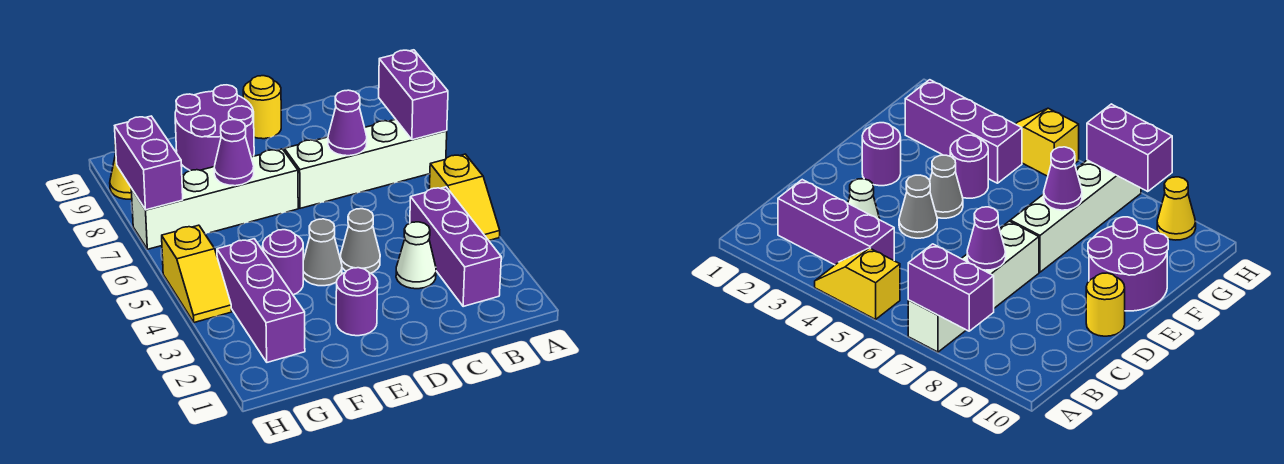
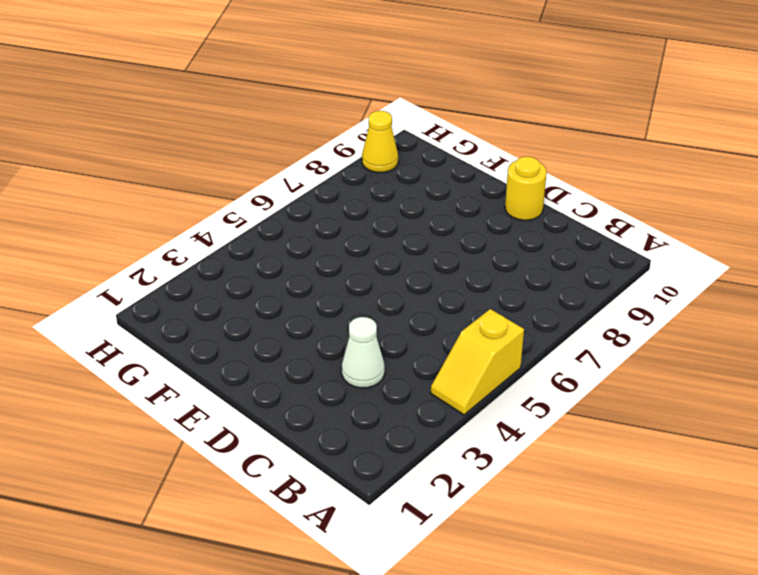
none -> white 1x4 brick [284,119,447,208]
none -> purple 1x3 brick [410,187,501,307]
none -> grey 1x1 cone [341,209,380,273]

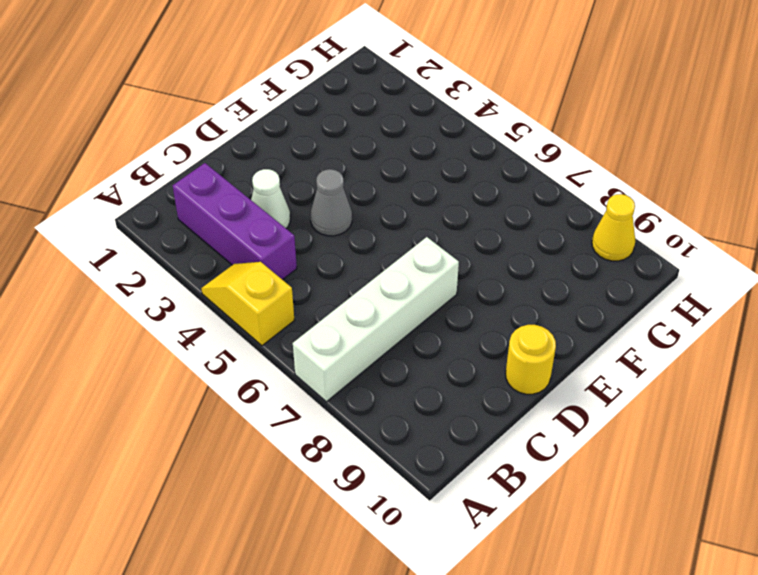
none -> purple 1x1 round brick [336,268,378,336]
none -> grey 1x1 cone [303,219,342,286]
none -> white 1x4 brick [131,149,298,249]

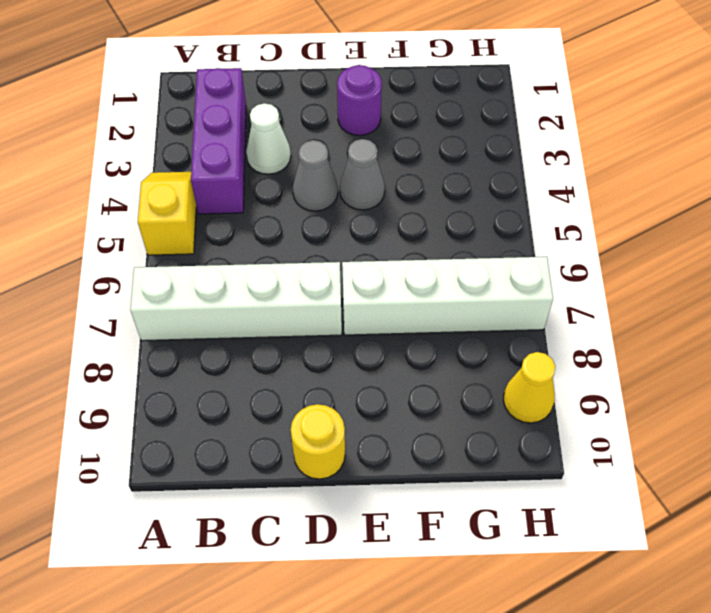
none -> purple 2x2 round brick [175,85,254,170]
none -> purple 1x1 round brick [263,230,303,295]
none -> purple 1x3 brick [217,239,305,362]

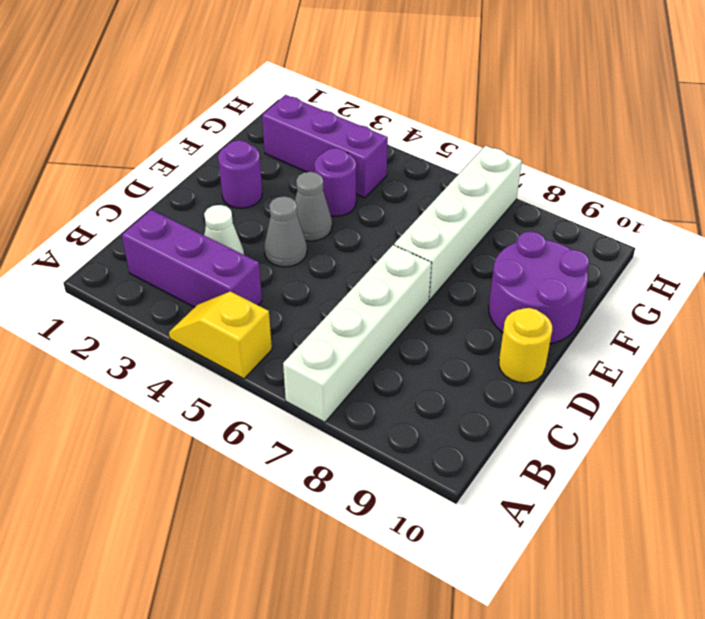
none -> yellow 1x2 slope [162,225,232,323]
none -> yellow 1x1 cone [110,144,132,199]
none -> purple 1x2 brick [379,50,448,140]

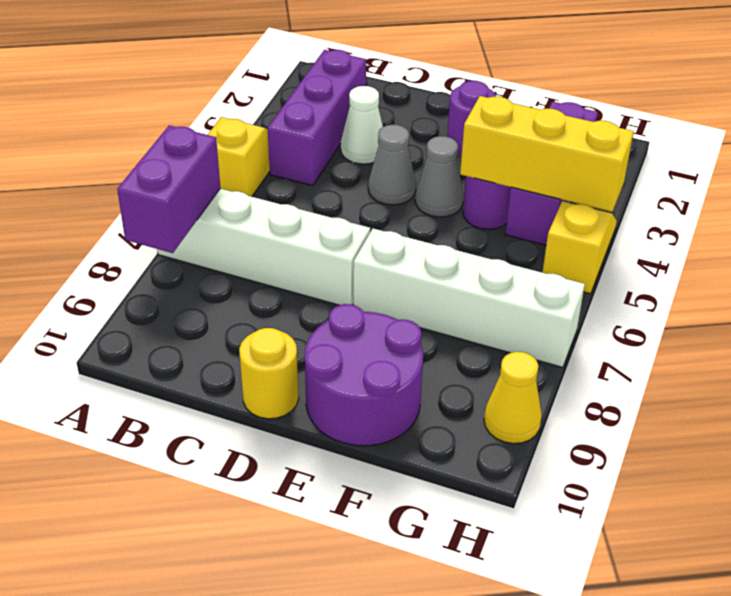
yellow 1x3 brick [460,96,634,212] -> none
none -> purple 1x1 cone [328,90,367,156]
none -> purple 1x1 cone [214,120,254,186]
none -> purple 1x2 brick [115,116,183,210]

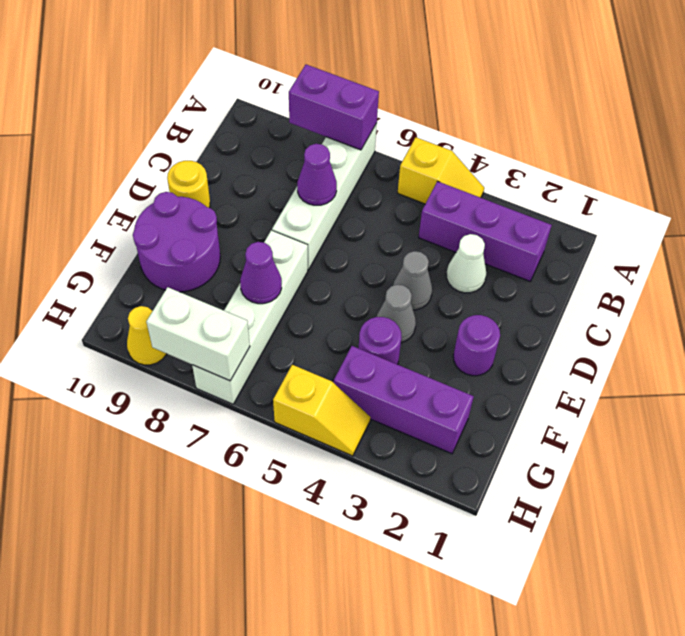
white 1x2 brick [146,287,250,381] -> purple 1x2 brick [115,116,183,210]

